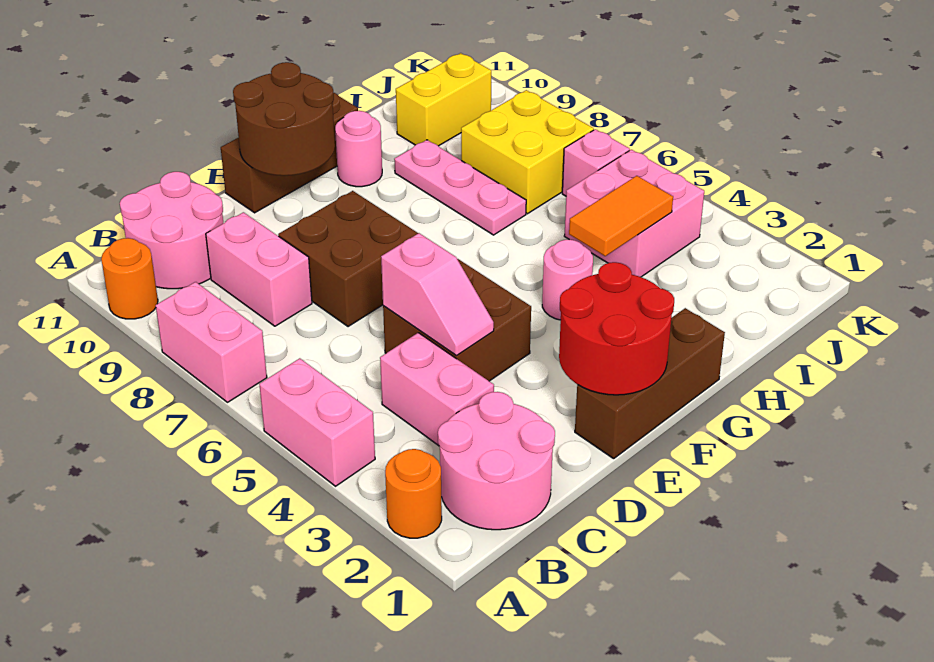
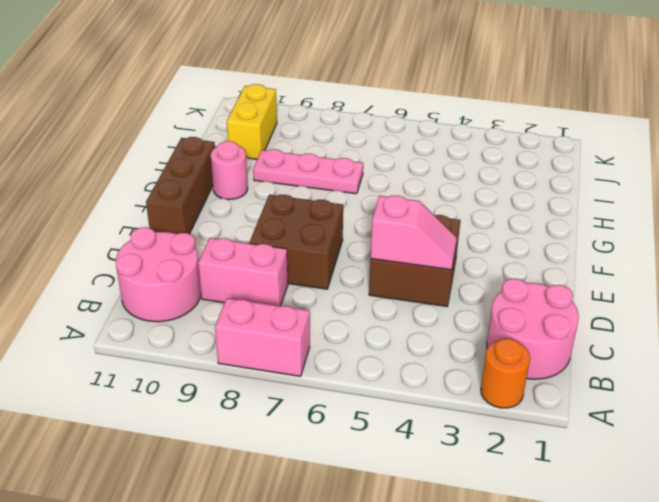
none -> pink 1x2 brick [259,358,375,486]
none -> orange 1x1 round brick [101,238,158,319]
none -> pink 1x2 brick [380,333,494,446]

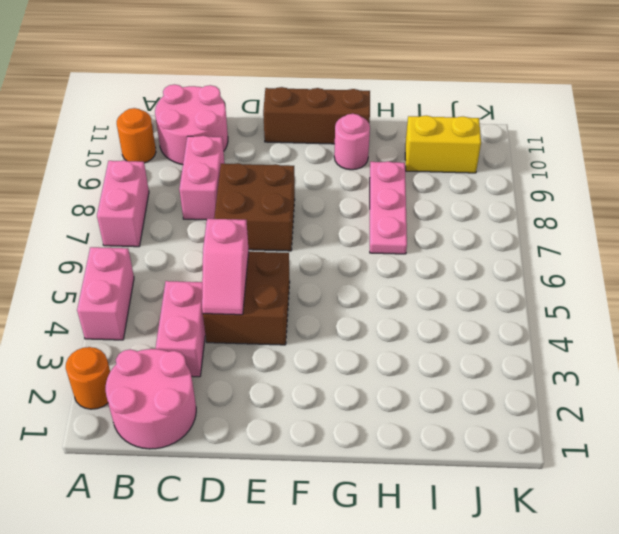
none -> brown 1x3 brick [575,308,725,459]
none -> pink 1x1 round brick [542,240,593,320]
none -> pink 2x2 brick [564,150,704,277]

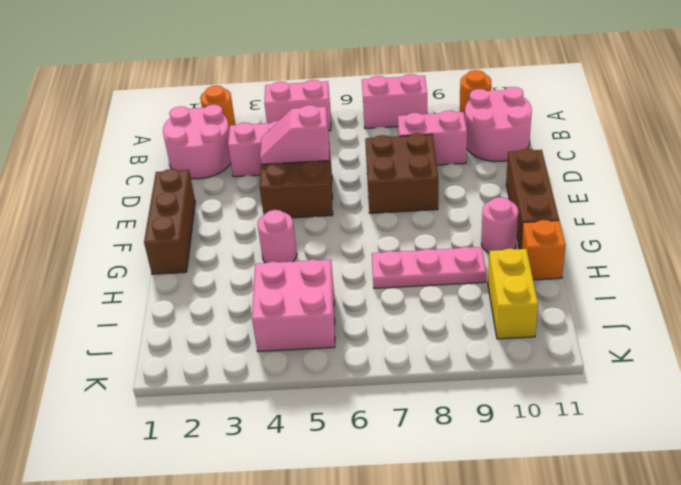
orange 1x1 brick [521,220,566,280] -> none
none -> yellow 2x2 brick [461,90,594,214]
none -> pink 1x1 brick [562,129,630,196]
none -> red 2x2 round brick [559,262,674,395]

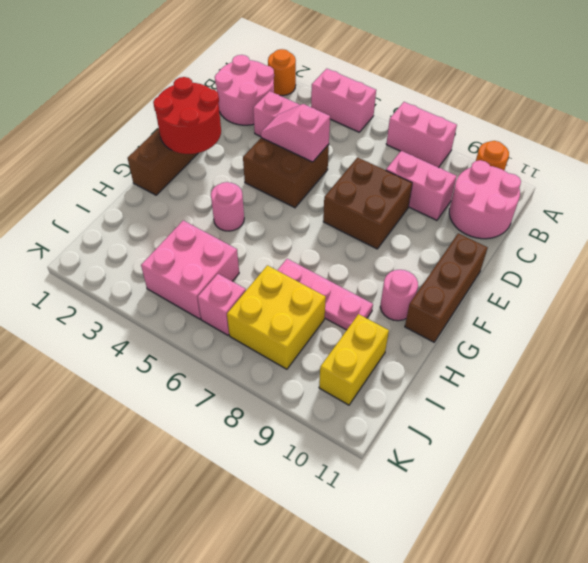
none -> brown 2x2 round brick [233,62,335,176]
none -> orange 1x2 tile [569,176,673,256]

